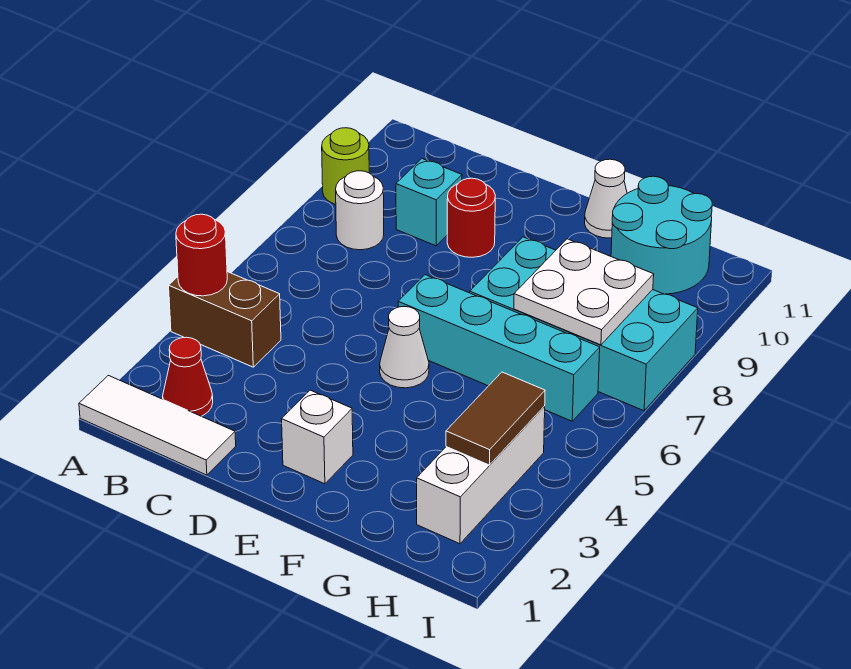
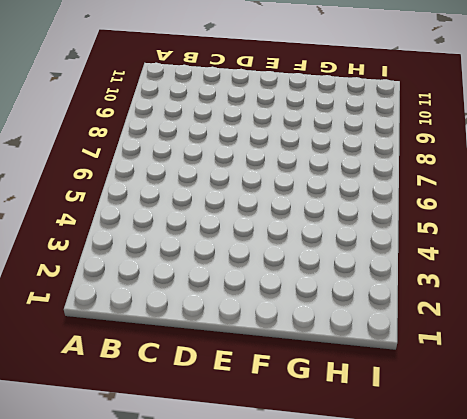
none -> white 1x3 tile [79,376,236,475]
none -> brown 1x2 brick [169,272,281,367]
none -> lime 1x1 round brick [322,128,369,204]

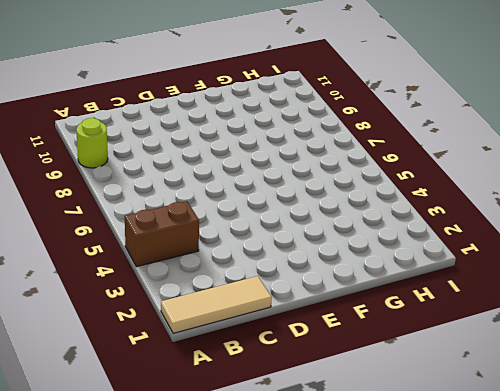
tan 1x3 tile [161,276,272,333] -> white 1x3 tile [79,376,236,475]
none -> red 1x1 cone [163,337,213,416]
none -> white 1x1 round brick [336,171,384,250]
none -> cyan 1x1 brick [396,159,462,246]

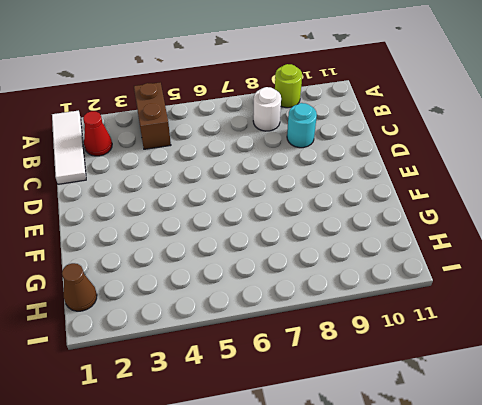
cyan 1x1 round brick [287,103,317,148] -> cyan 1x1 brick [396,159,462,246]
brown 1x1 cone [62,263,97,311] -> none
none -> red 1x1 round brick [447,178,495,257]
none -> white 1x1 brick [282,390,353,484]
none -> white 1x1 cone [380,307,429,388]

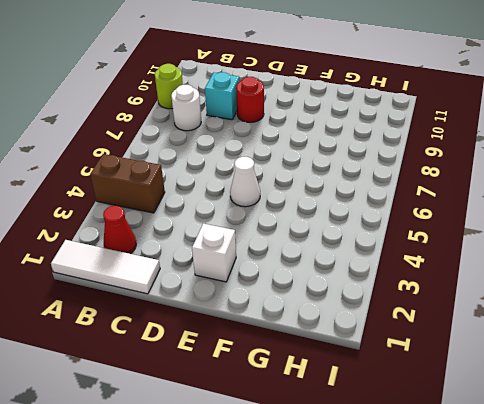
none -> cyan 1x4 brick [398,275,600,421]
none -> cyan 2x4 brick [470,237,698,411]
none -> white 1x1 cone [585,159,627,238]

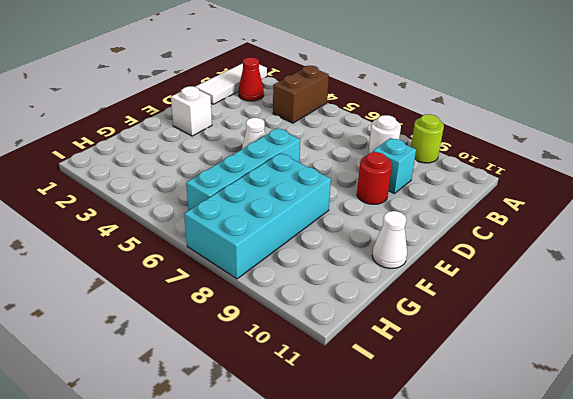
none -> cyan 2x2 round brick [611,176,712,294]
none -> white 1x3 brick [417,406,545,544]
none -> red 1x1 round brick [176,214,227,296]

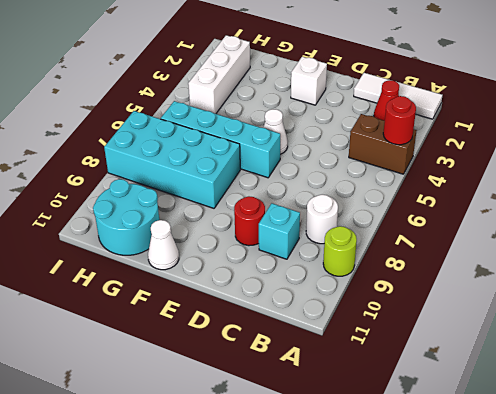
none -> white 2x2 plate [514,239,654,345]
none -> brown 1x2 tile [446,372,545,465]

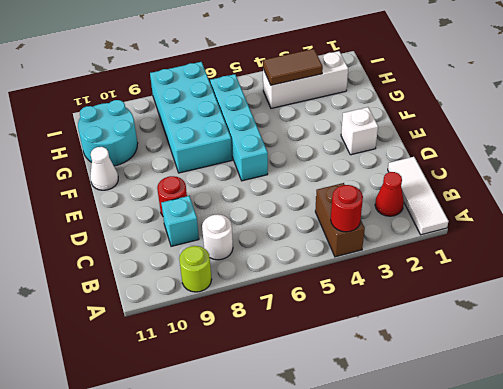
none -> white 1x1 cone [380,307,429,388]
none -> white 2x2 plate [514,239,654,345]

